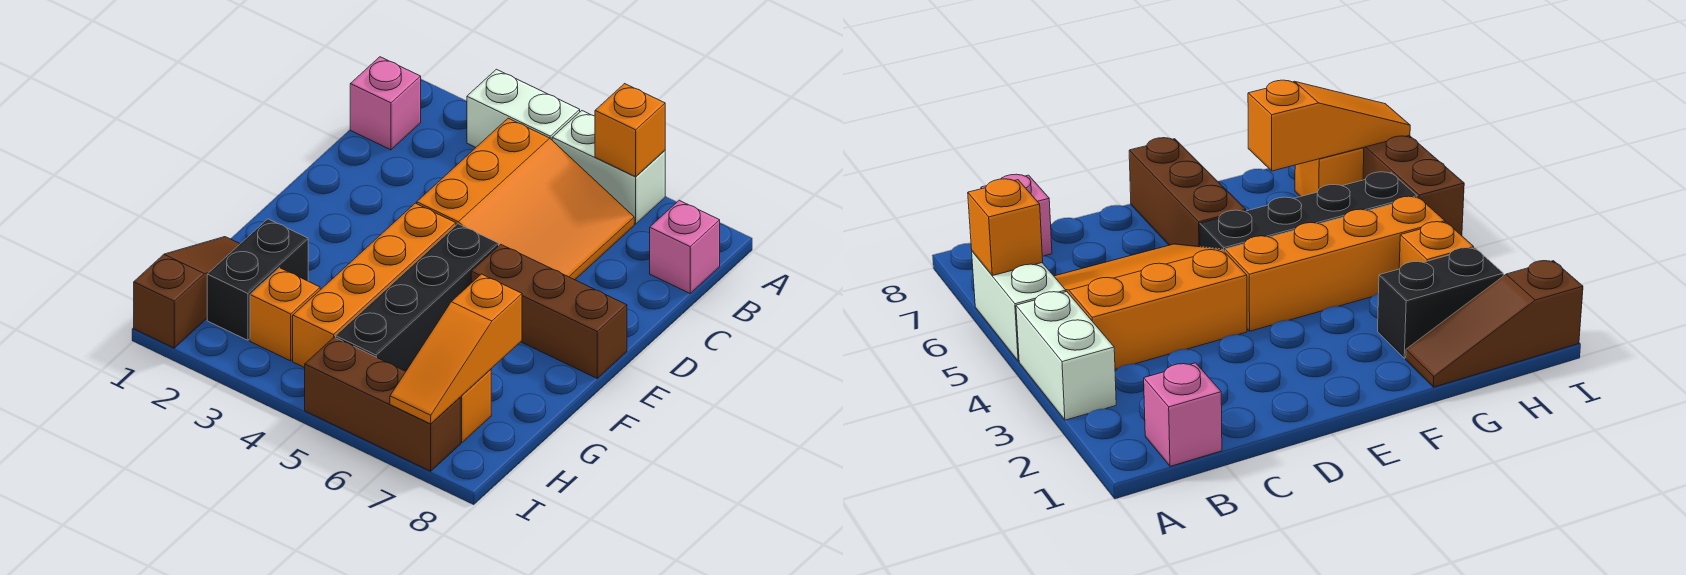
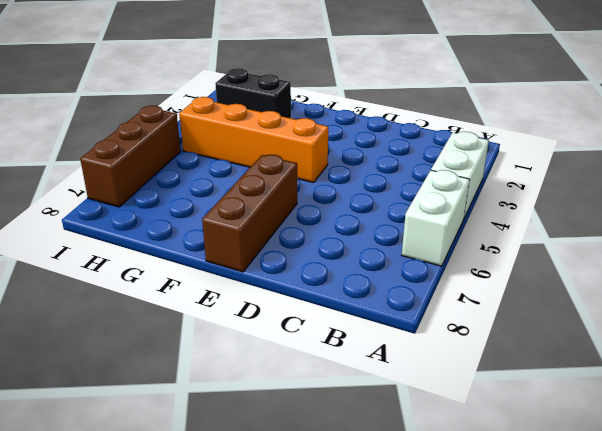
none -> pink 1x1 brick [350,57,421,150]
none -> orange 3x3 slope [417,118,634,280]
none -> pink 1x1 brick [650,200,720,293]

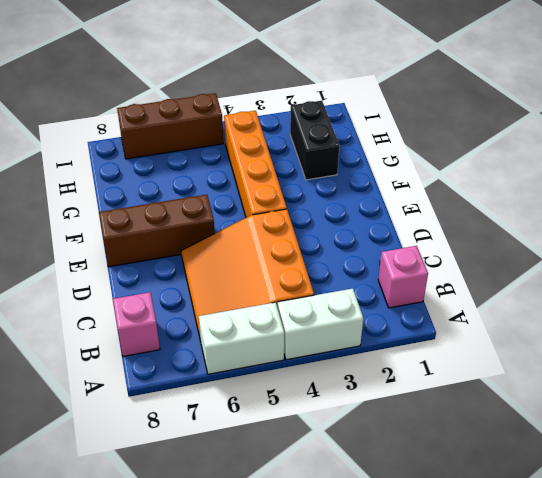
none -> black 1x4 brick [336,224,499,371]
none -> brown 1x3 slope [134,237,240,348]
none -> orange 1x1 brick [250,268,320,361]

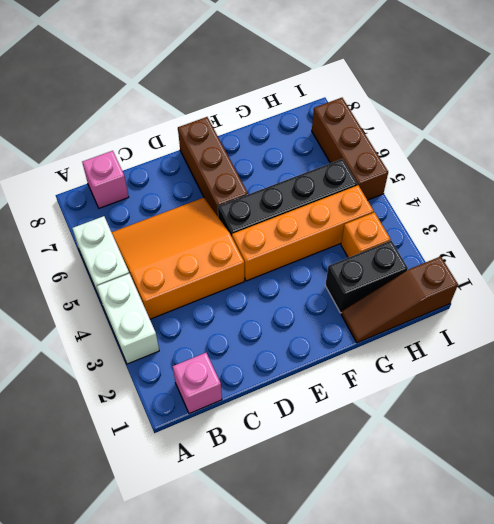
none -> orange 1x1 brick [460,369,491,443]
none -> orange 1x1 brick [595,84,665,177]
none -> orange 1x3 slope [390,274,522,424]

